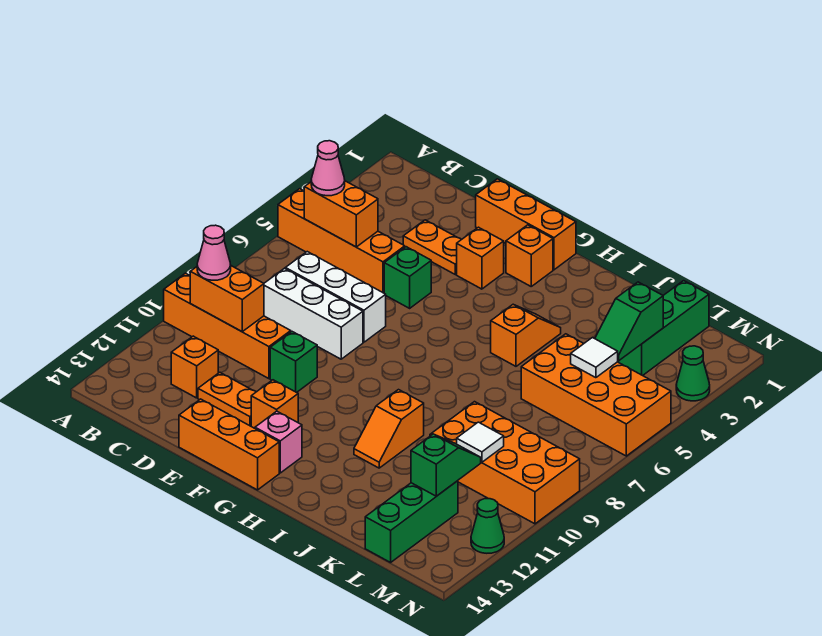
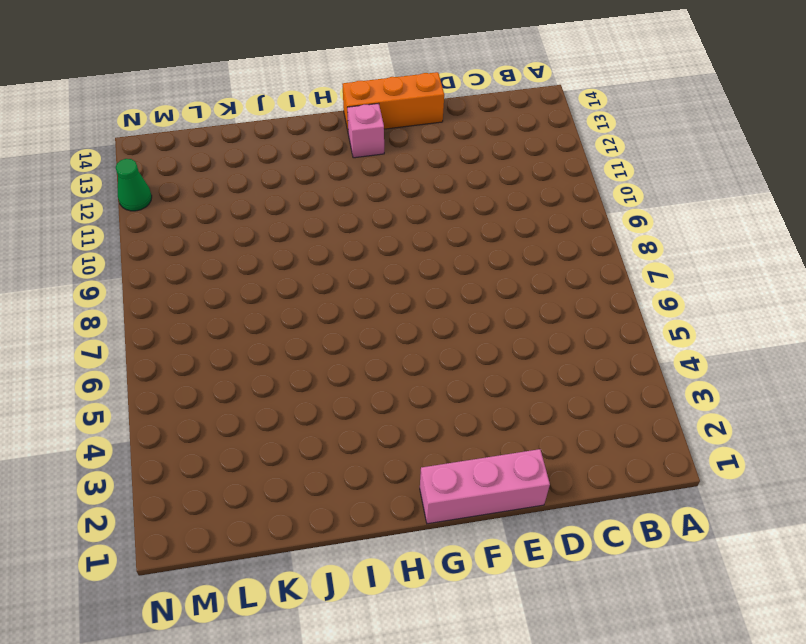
pink 1x3 brick [420,449,550,524] -> orange 1x3 brick [476,179,576,270]
none -> orange 1x4 brick [278,189,405,293]
none -> orange 1x4 brick [164,273,291,379]
none -> white 1x3 brick [285,252,386,342]
none -> white 1x3 brick [264,268,363,359]

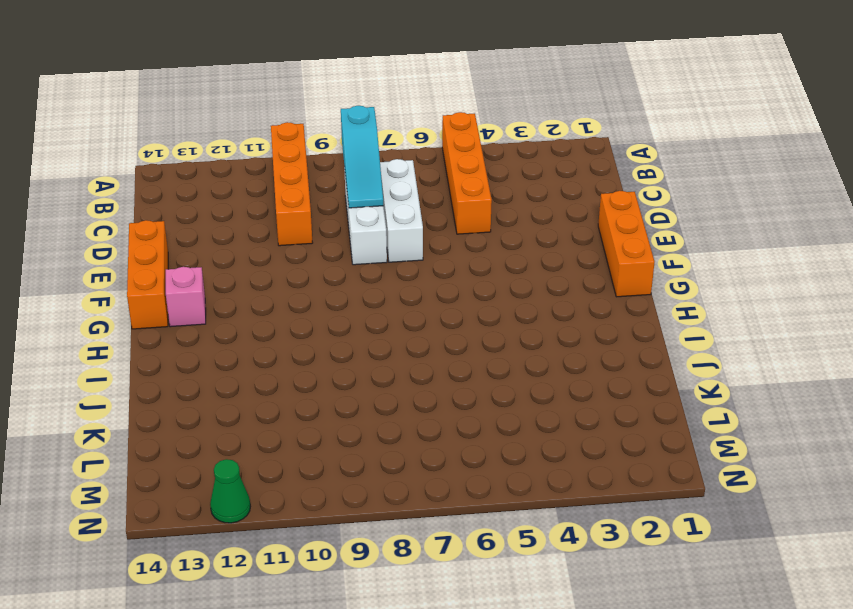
cyan 1x3 slope [341,106,383,208] -> none
none -> orange 1x1 brick [171,336,218,398]
none -> orange 1x2 plate [403,220,461,274]
none -> orange 1x2 plate [198,372,256,426]
none -> green 1x1 brick [384,247,431,308]

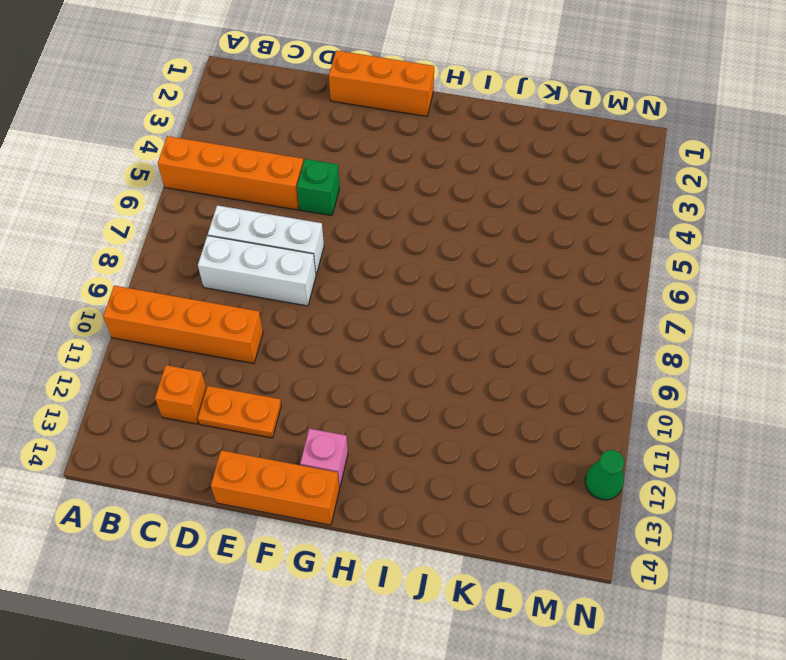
none -> orange 1x2 plate [403,220,461,274]
none -> green 1x1 brick [270,332,317,393]
none -> orange 1x1 brick [457,227,504,289]
none -> orange 1x1 brick [251,380,298,428]

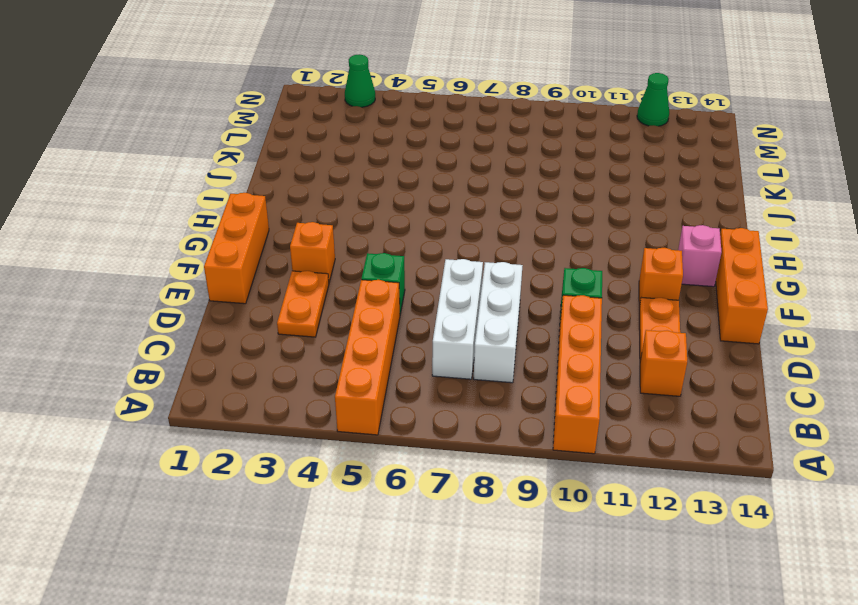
none -> orange 1x1 brick [506,225,553,286]
none -> orange 1x2 slope [491,304,561,366]
none -> orange 1x2 slope [354,390,424,468]
none -> orange 2x4 brick [521,334,671,456]

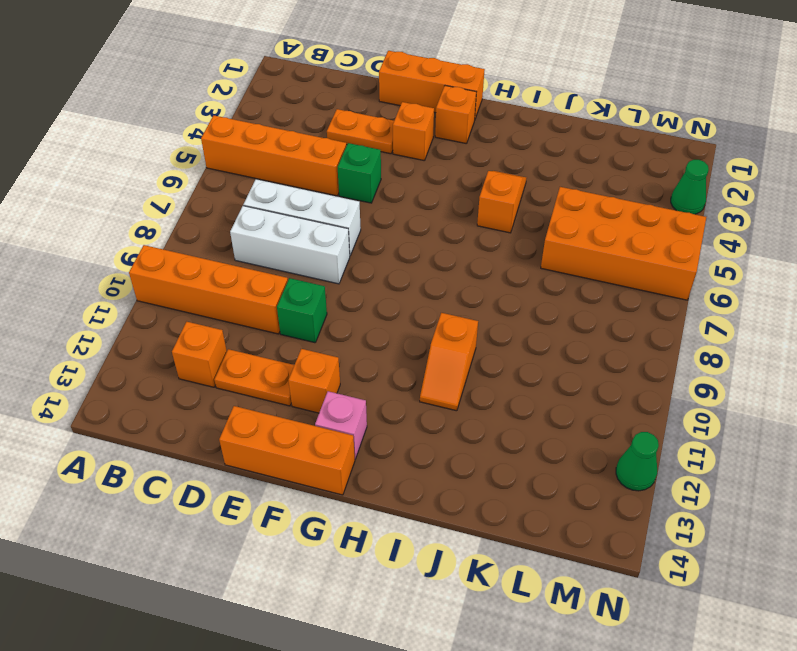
none -> orange 2x4 brick [430,402,580,524]
none -> green 1x3 brick [618,281,709,376]
none -> green 1x3 brick [365,481,458,562]
none -> orange 1x2 brick [304,181,378,247]

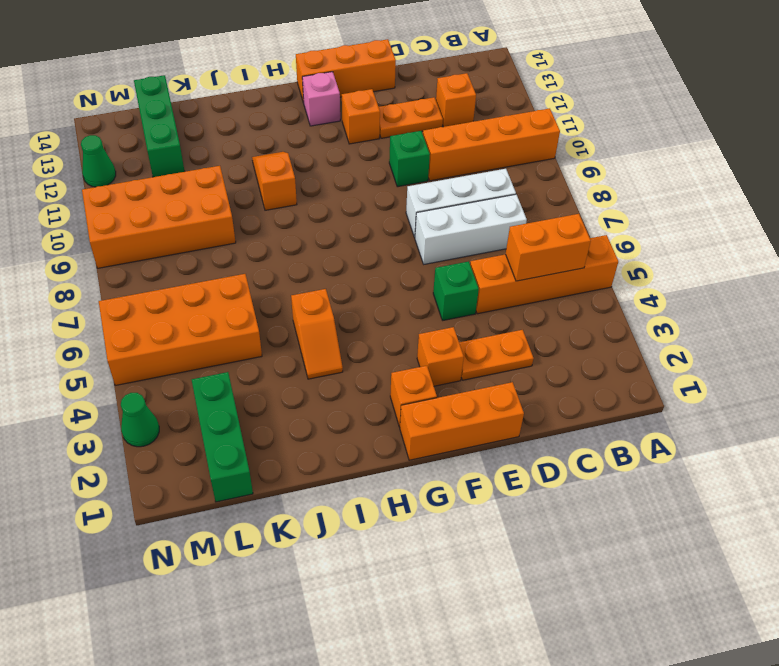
none -> orange 1x2 brick [190,266,264,332]
none -> green 1x2 slope [595,282,663,361]
none -> white 1x1 tile [571,337,618,378]
none -> white 1x1 tile [457,422,504,462]

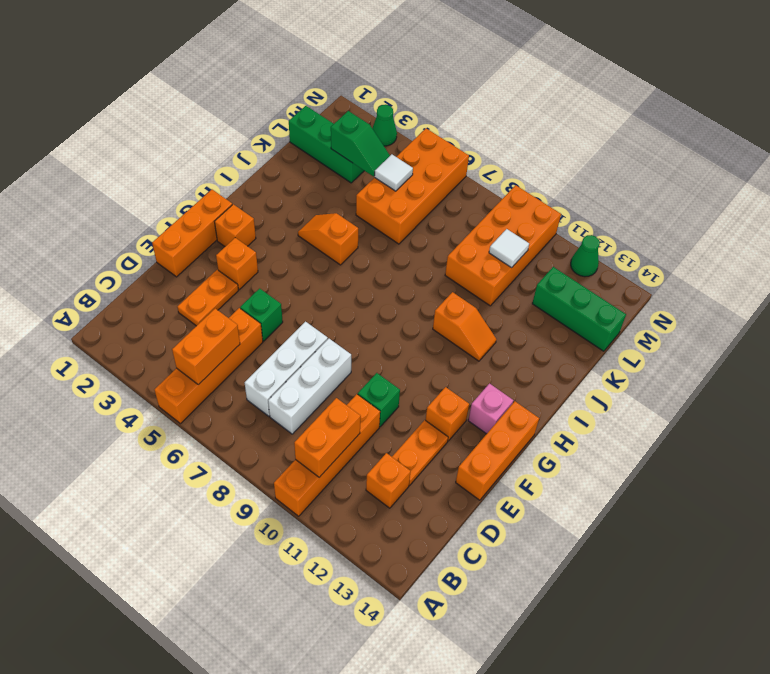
none -> green 1x2 slope [411,434,481,496]
none -> pink 1x1 cone [311,141,345,196]
none -> pink 1x1 cone [197,225,231,280]

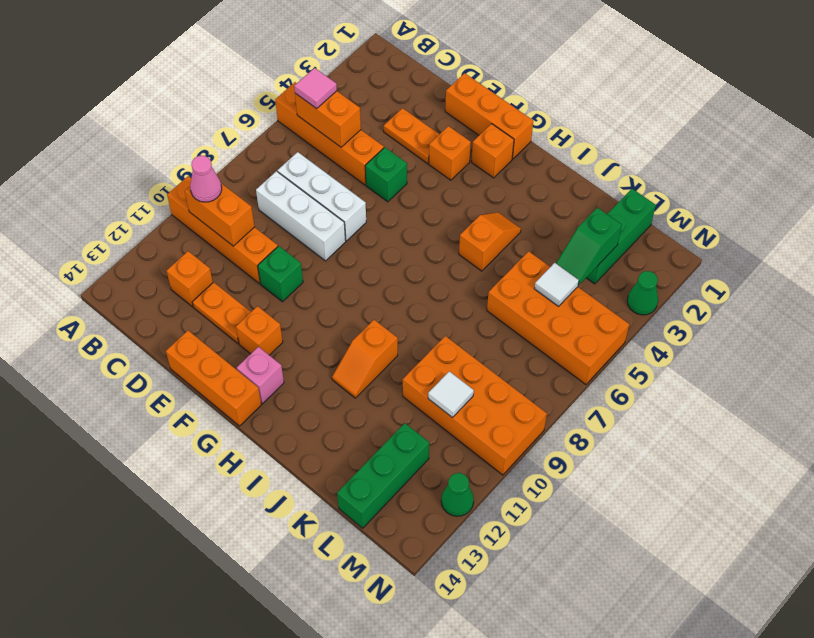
pink 1x1 tile [294,68,337,109] -> pink 1x1 cone [311,141,345,196]
none -> green 1x2 slope [411,434,481,496]

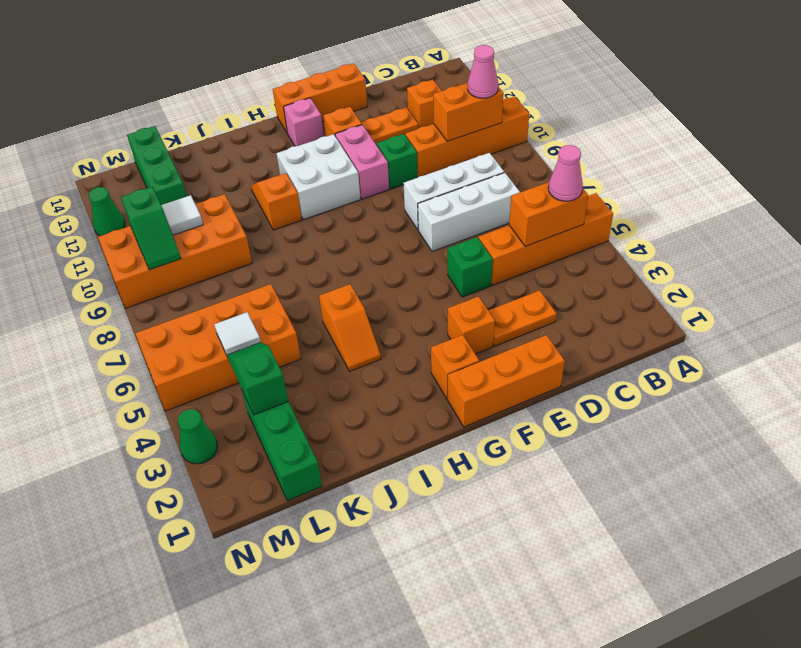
pink 1x2 brick [335,125,389,199] -> none
white 2x2 brick [276,134,361,220] -> none
green 1x2 slope [121,187,181,270] -> green 1x2 slope moved to [411,434,481,496]

